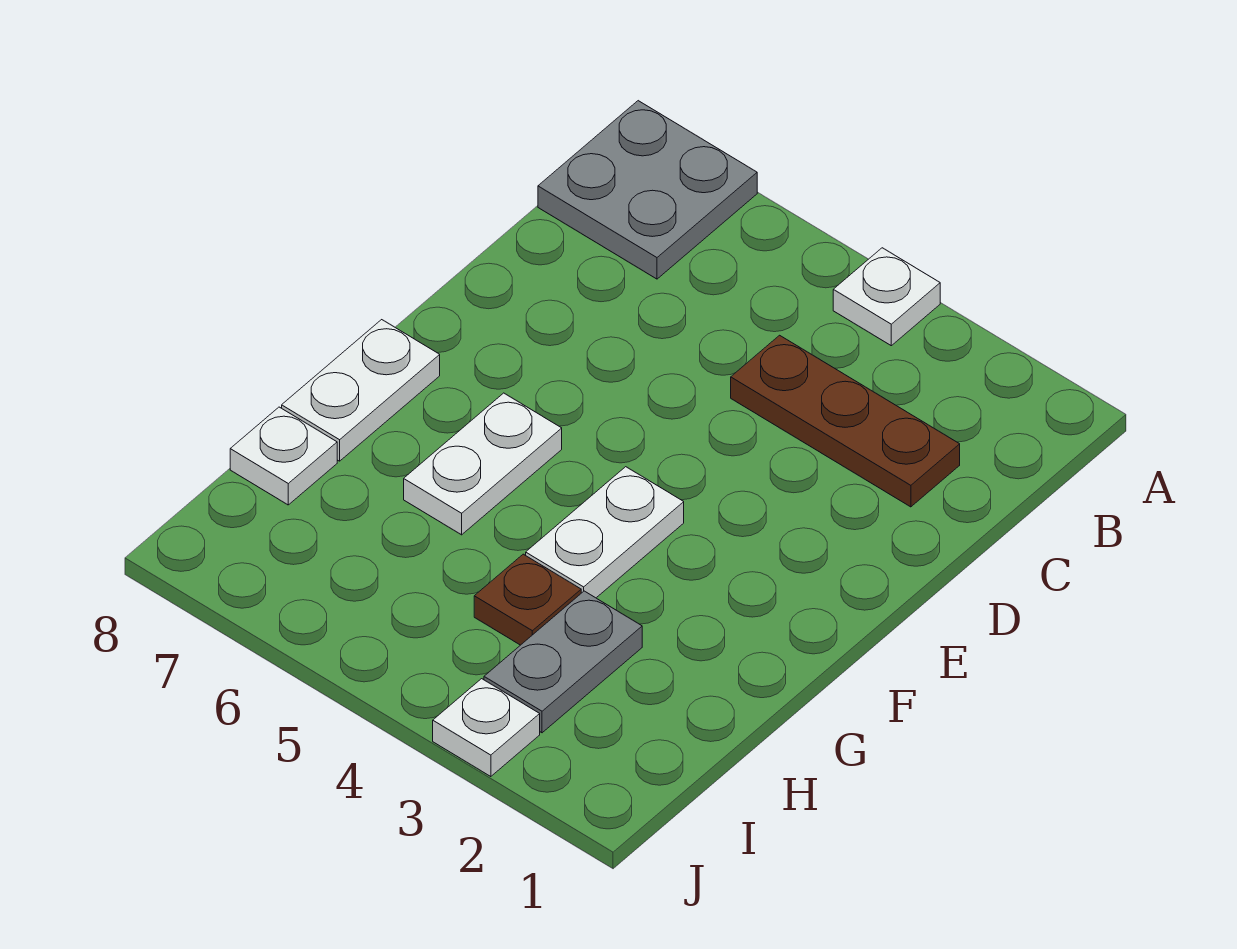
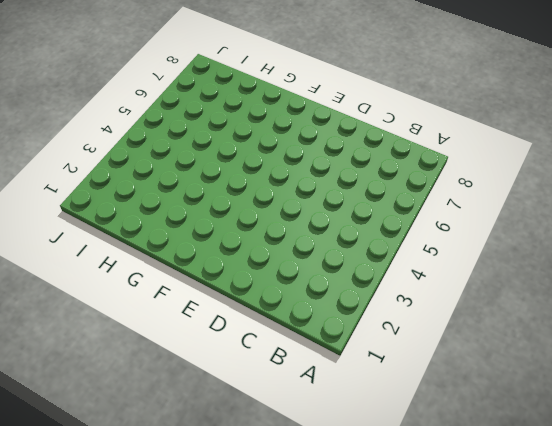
none -> white 1x1 plate [833,248,940,346]
none -> grey 2x2 plate [538,101,757,279]

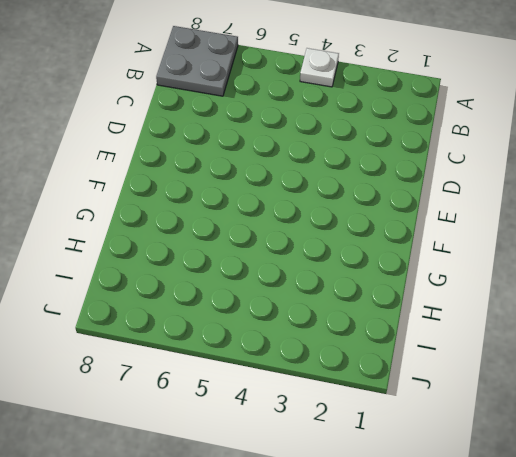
none -> brown 1x3 plate [731,335,960,507]
none -> white 1x2 plate [526,467,684,598]

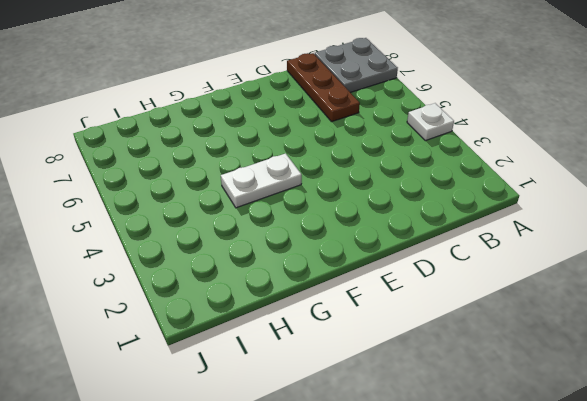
brown 1x3 plate [287,53,360,122] -> brown 1x3 plate moved to [731,335,960,507]
none -> white 1x2 plate [404,393,562,535]
none -> white 1x2 plate [282,320,440,461]

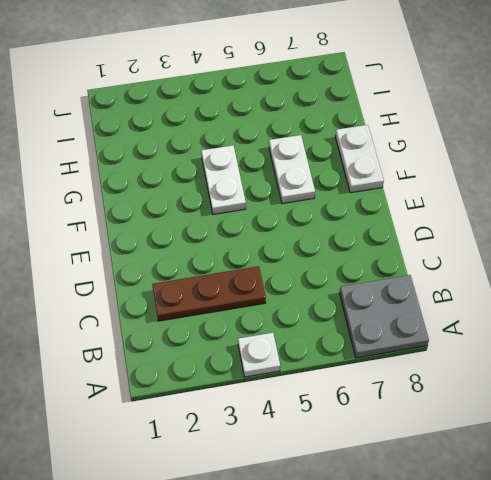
none -> grey 1x2 plate [484,591,642,733]
none -> brown 1x1 plate [474,554,581,645]

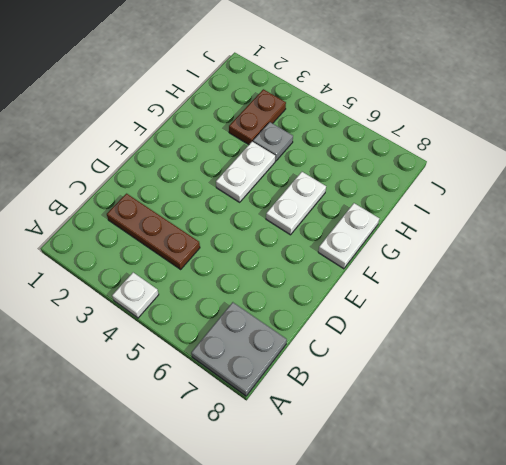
brown 1x2 plate [229,89,286,145] -> grey 1x2 plate [484,591,642,733]
grey 1x1 plate [253,122,293,161] -> brown 1x1 plate [474,554,581,645]
none -> white 1x1 plate [230,407,337,505]
none -> white 1x1 plate [433,679,540,777]

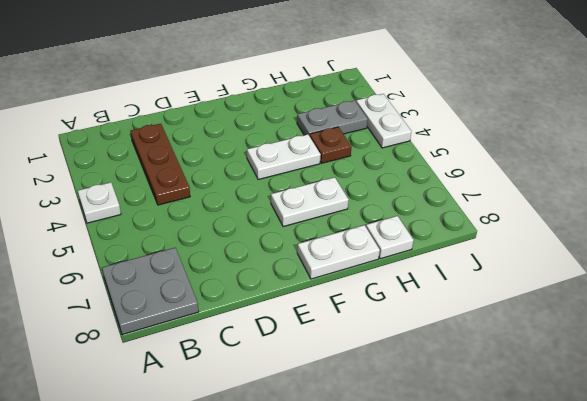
white 1x2 plate [356,94,412,148] -> white 1x1 plate [433,679,540,777]

